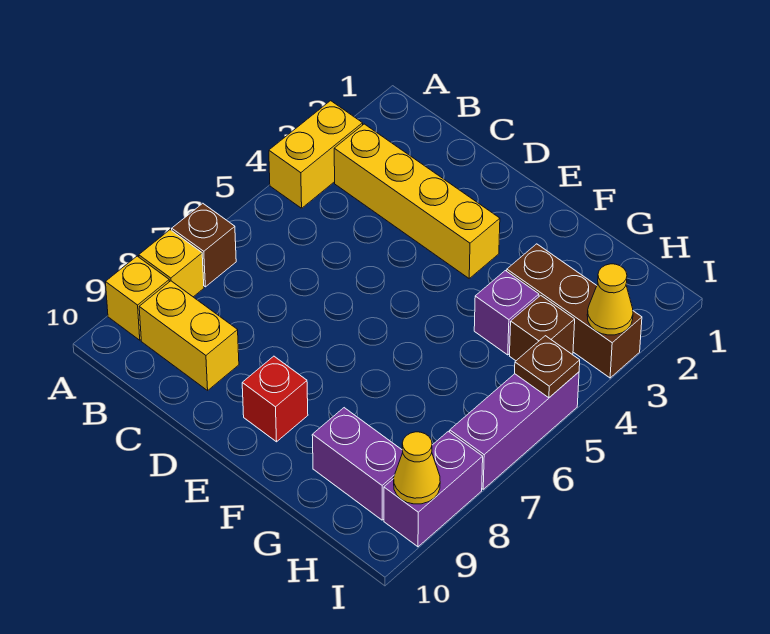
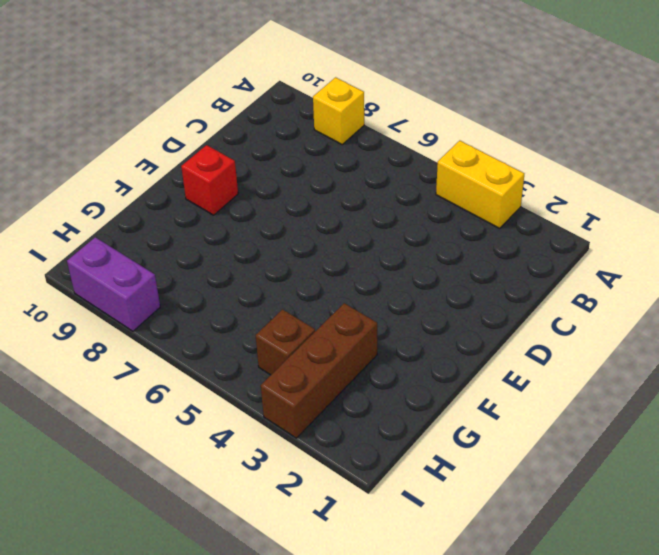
none -> brown 1x1 brick [172,203,236,287]
none -> yellow 1x1 brick [106,256,169,340]
none -> yellow 1x4 brick [334,124,500,278]

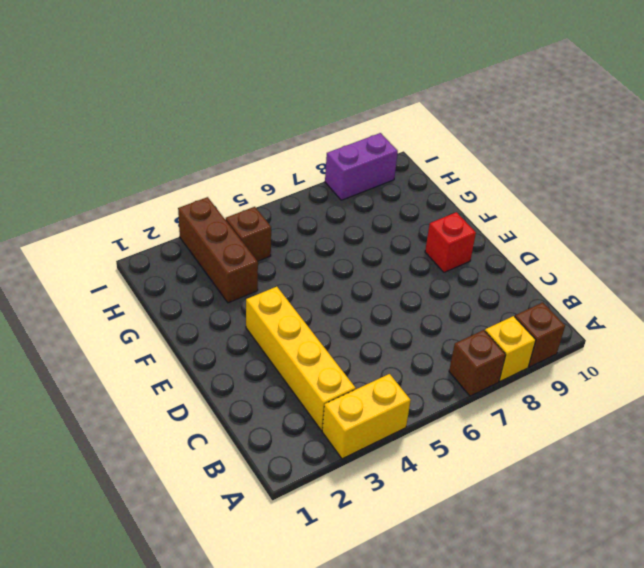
brown 1x1 brick [515,303,565,367] -> yellow 1x1 brick [106,256,169,340]
none -> yellow 1x2 brick [139,281,239,390]
none -> purple 1x1 brick [474,271,539,355]
none -> purple 1x2 brick [312,408,403,520]

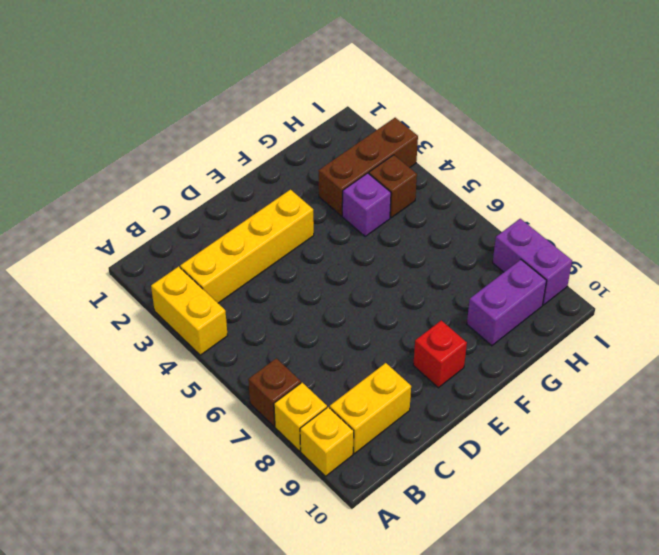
none -> purple 1x3 brick [450,372,579,489]
none -> yellow 1x1 cone [587,264,633,335]
none -> brown 1x1 plate [515,336,580,398]

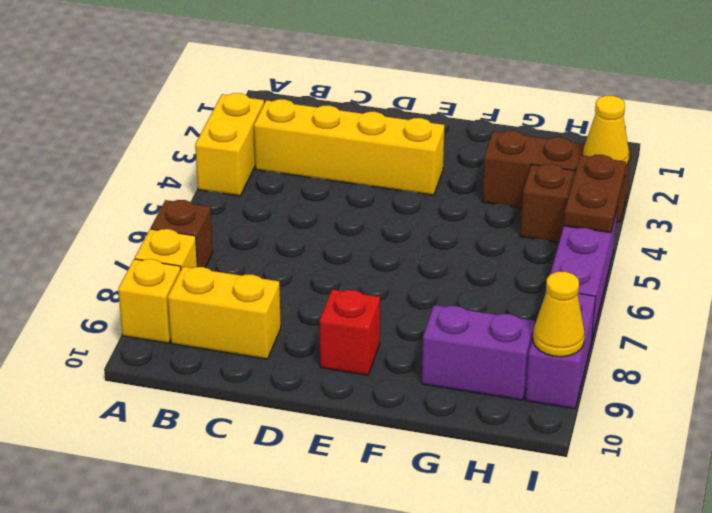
brown 1x2 plate [564,155,626,233] -> brown 1x1 plate [515,336,580,398]
none -> purple 1x1 brick [474,271,539,355]

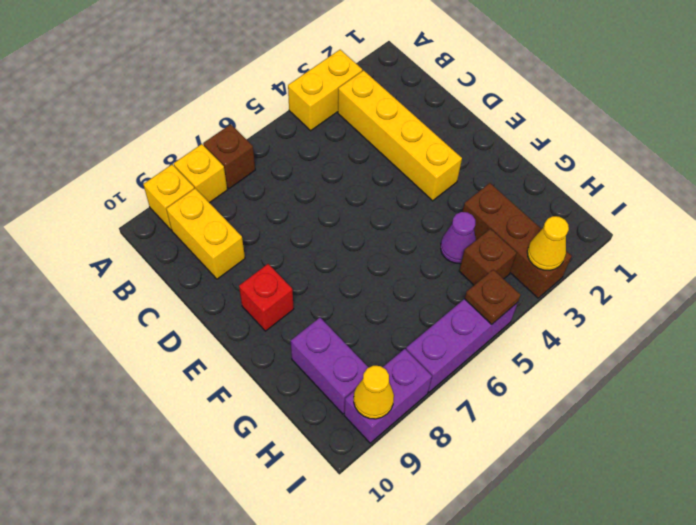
purple 1x1 cone [441,212,476,264] -> purple 1x1 brick [474,271,539,355]

